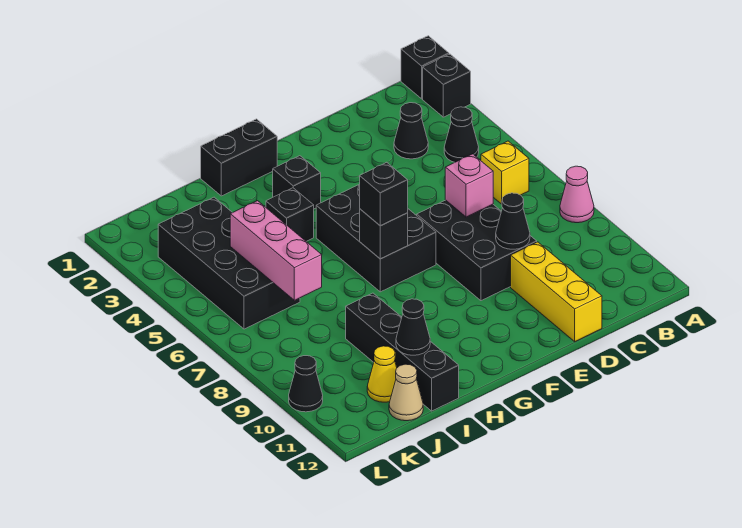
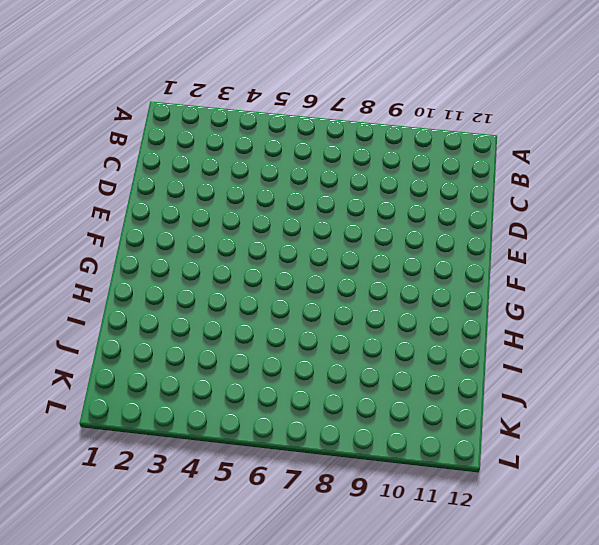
none -> black 1x1 brick [401,36,449,99]
none -> black 1x1 brick [423,54,471,117]
none -> pink 1x1 cone [560,166,594,223]

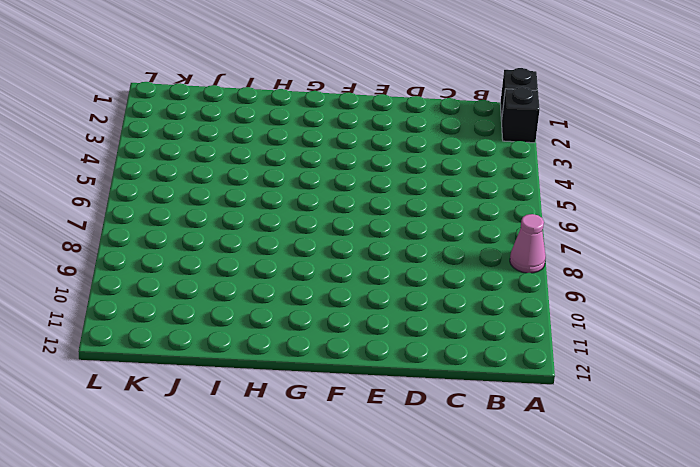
none -> black 1x1 cone [444,107,479,162]
none -> yellow 1x1 brick [481,141,529,204]
none -> black 1x1 cone [394,103,428,159]

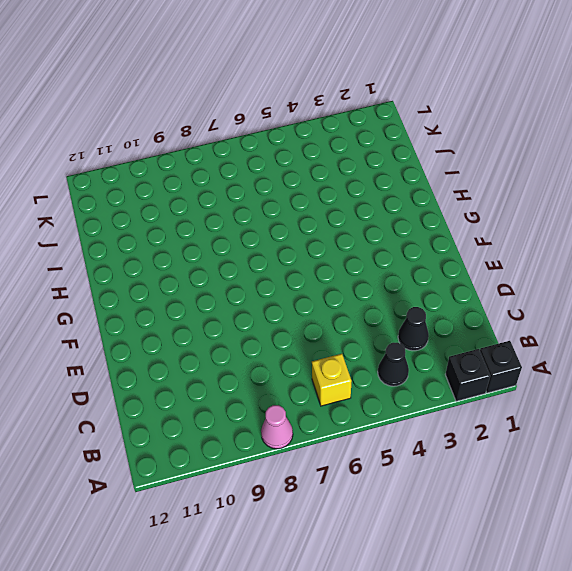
none -> black 2x3 brick [417,200,537,301]
none -> yellow 1x3 brick [511,242,602,341]
none -> black 2x3 brick [316,184,436,292]

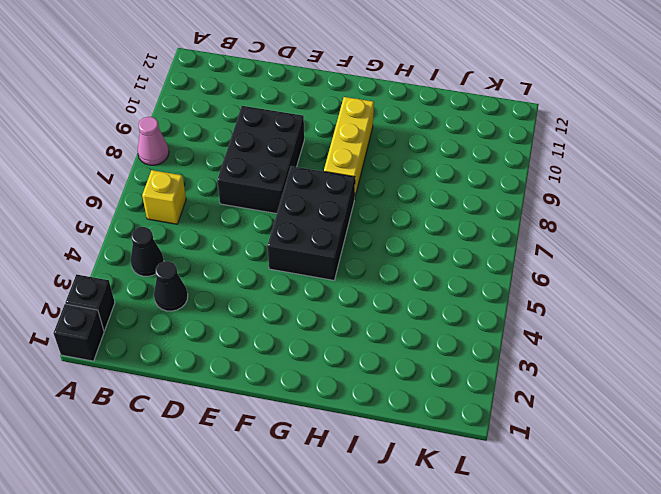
yellow 1x3 brick [324,97,374,199] -> yellow 1x3 brick moved to [511,242,602,341]
none -> black 1x2 brick [201,119,277,196]
none -> black 1x1 brick [273,156,321,209]
none -> black 1x1 brick [266,188,314,241]

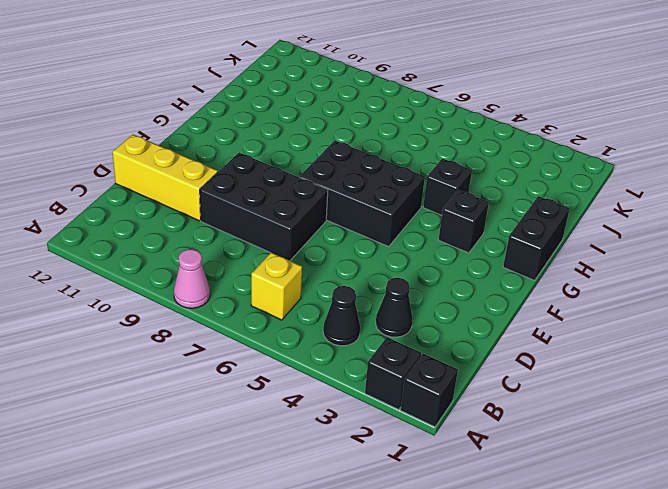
none -> black 1x4 brick [346,293,459,411]
none -> black 2x4 brick [158,197,300,329]
none -> yellow 1x1 cone [367,346,397,402]

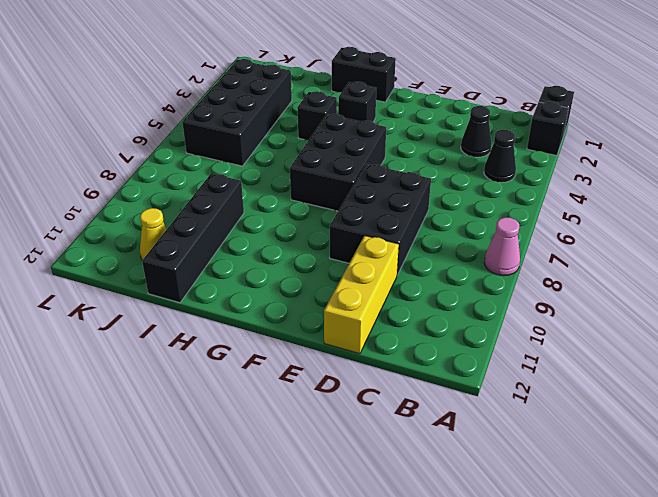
none -> yellow 1x1 brick [481,141,529,204]
none -> tan 1x1 cone [389,364,423,421]
none -> black 1x1 cone [289,356,323,412]

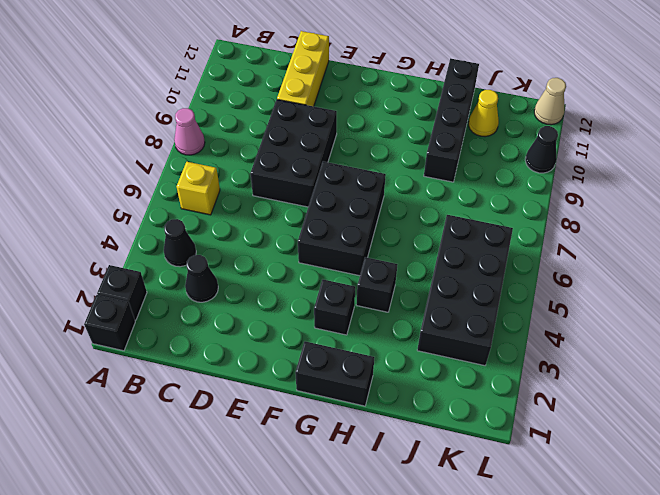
tan 1x1 cone [534,78,566,125] -> tan 1x1 cone moved to [389,364,423,421]
none -> pink 1x1 brick [445,154,493,217]
none -> black 1x1 cone [496,193,530,249]
none -> black 1x1 brick [360,209,408,259]

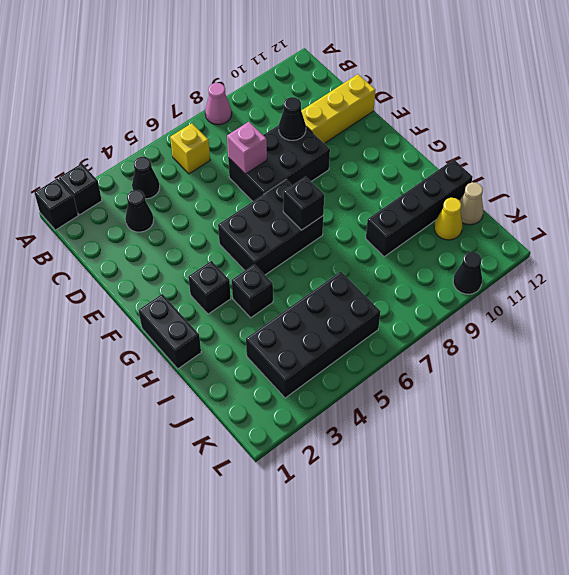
none -> black 1x1 cone [396,299,430,355]
none -> pink 1x3 brick [230,201,322,300]
none -> black 1x1 brick [360,162,408,226]

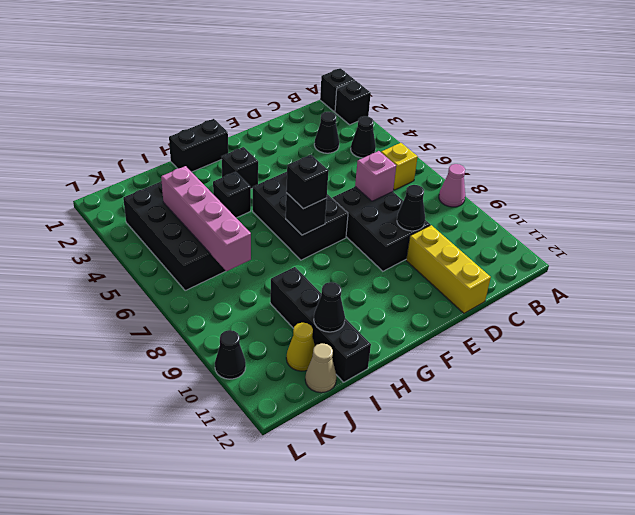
pink 1x4 brick [161,166,251,271] -> pink 1x3 brick [230,201,322,300]

